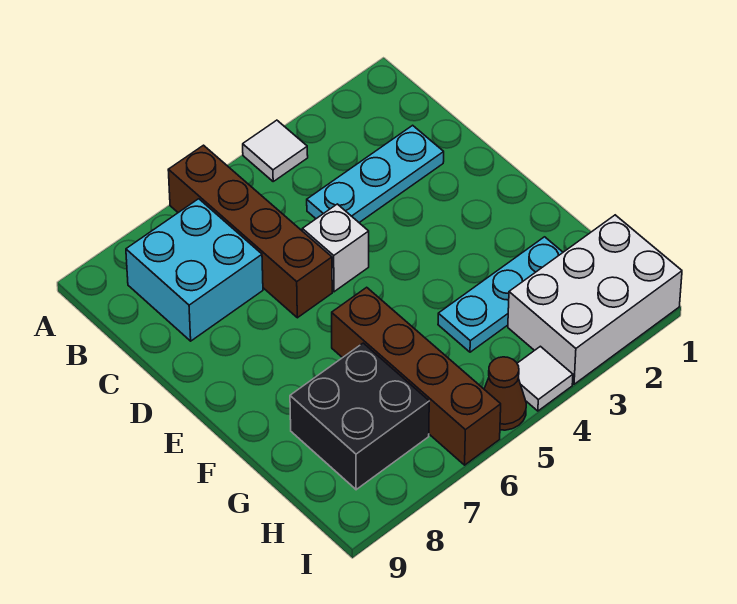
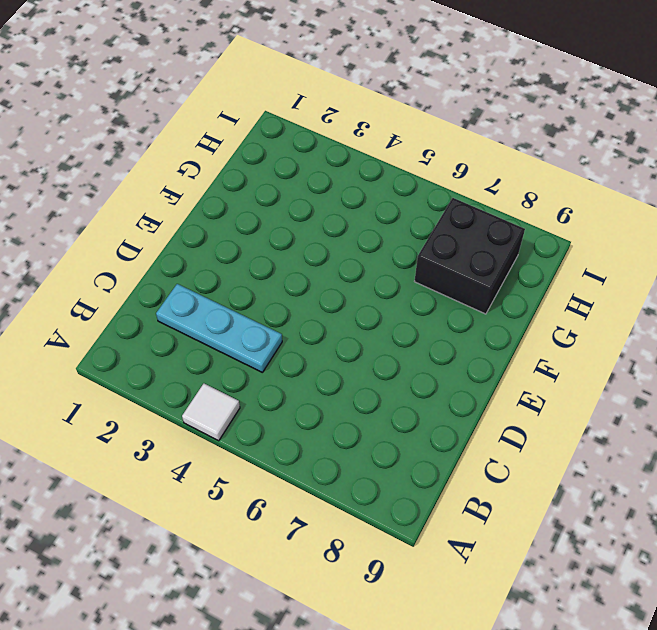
none -> brown 1x4 brick [168,145,332,318]
none -> cyan 2x2 brick [126,199,263,341]

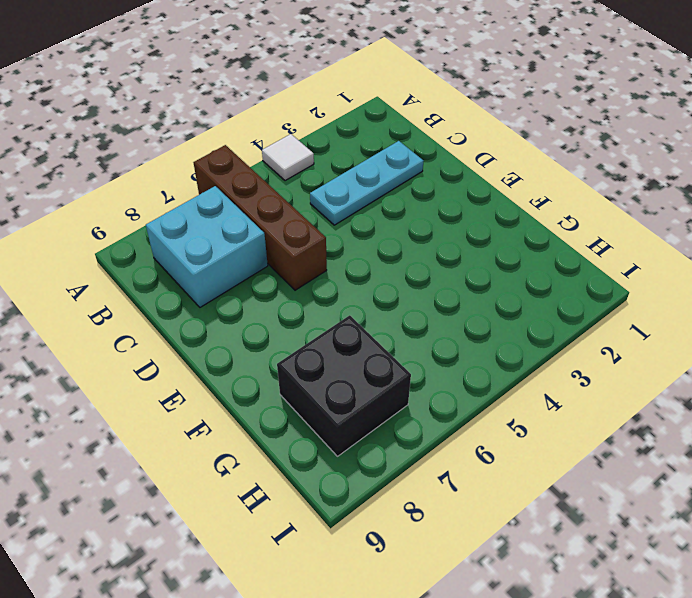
none -> white 1x1 brick [302,204,369,292]
none -> brown 1x4 brick [332,287,501,465]

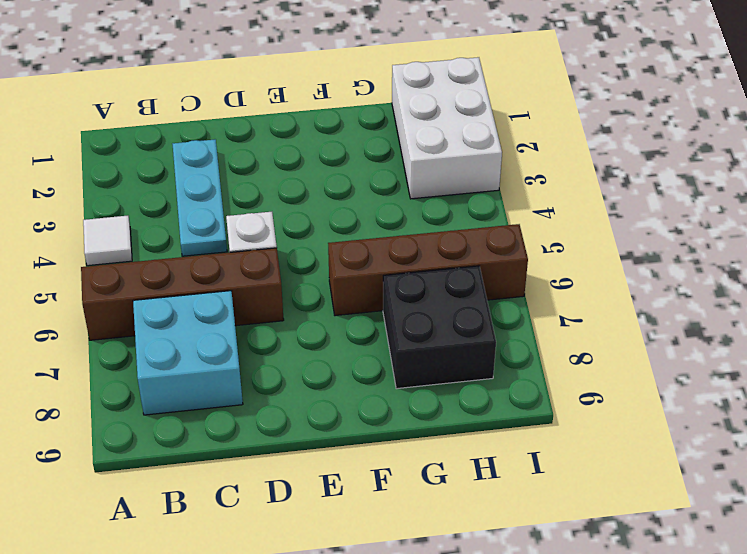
none -> cyan 1x3 plate [438,237,563,352]
none -> white 1x1 tile [517,346,573,411]

